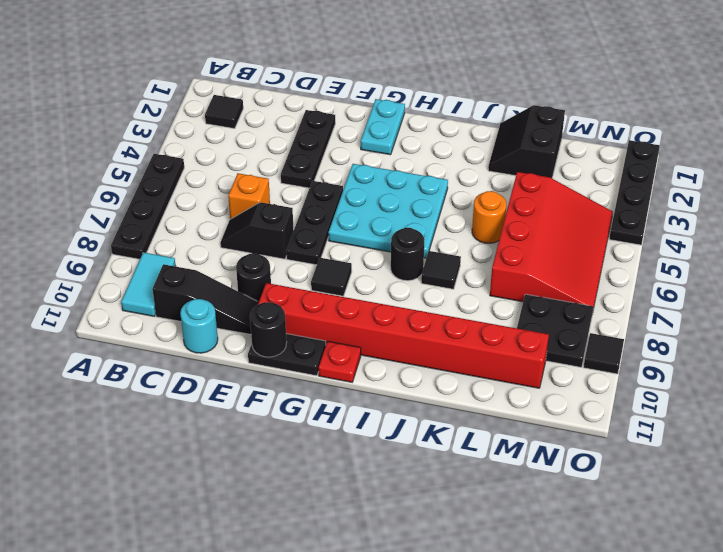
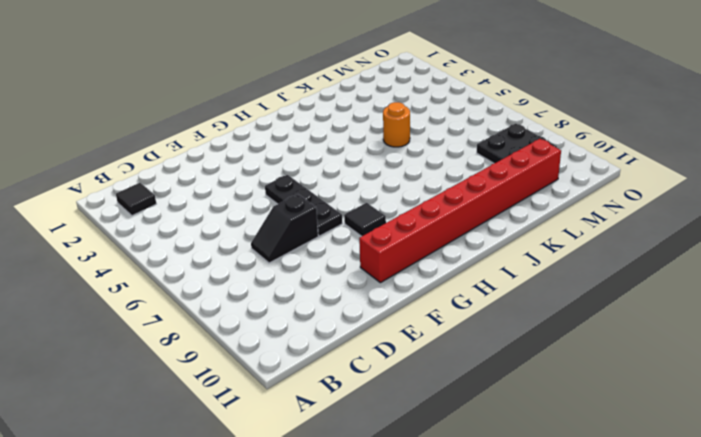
none -> black 1x4 plate [111,154,184,259]
none -> cyan 1x2 tile [121,252,176,316]
none -> black 1x3 slope [153,264,259,334]

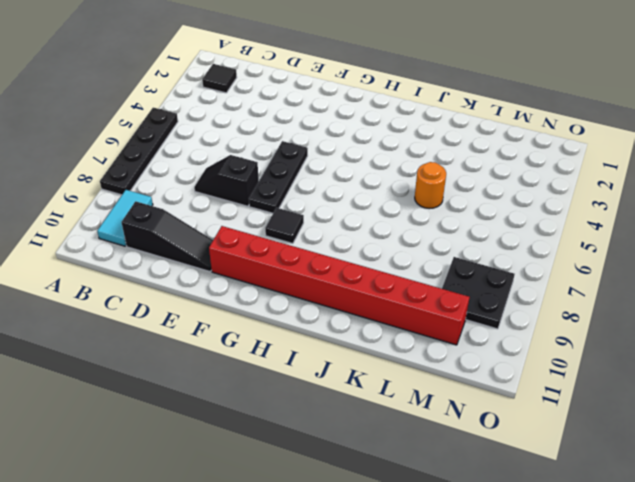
none -> orange 1x1 brick [228,173,270,219]
none -> cyan 1x1 round brick [180,299,218,353]
none -> black 1x3 plate [281,110,335,188]

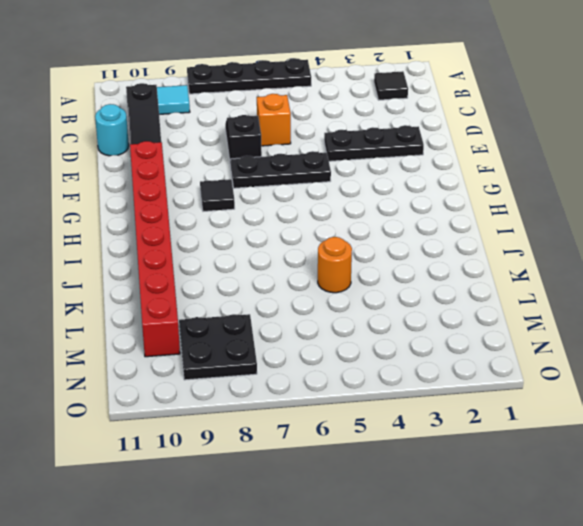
none -> black 1x1 round brick [236,253,271,302]
none -> black 1x2 plate [248,334,326,376]
none -> cyan 1x2 plate [361,99,405,155]

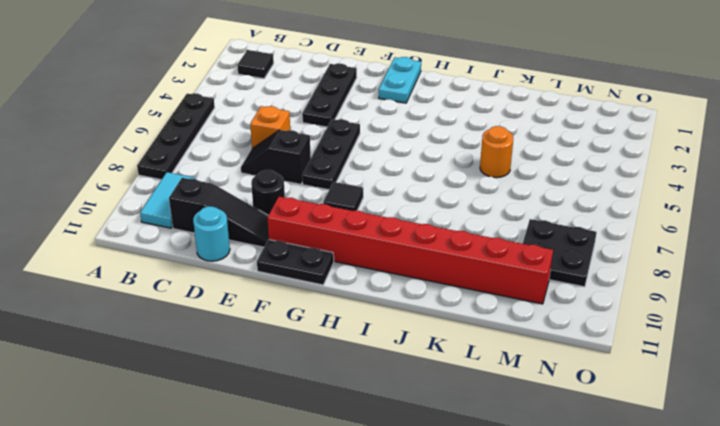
none -> cyan 3x3 plate [328,164,448,258]
none -> red 1x1 plate [319,341,361,382]
none -> black 1x1 round brick [391,228,425,281]

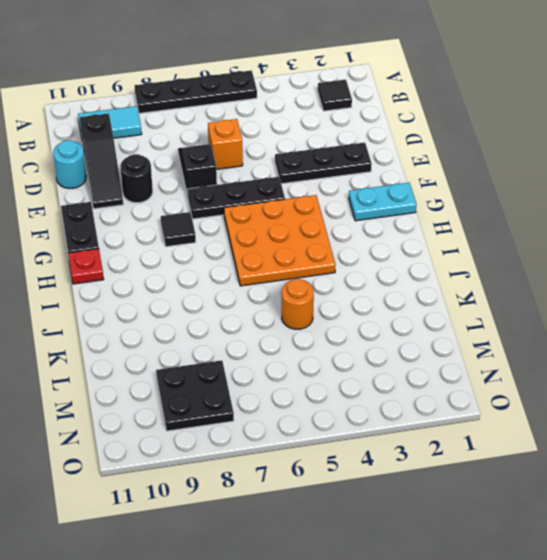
orange 3x3 plate [224,195,336,286] -> cyan 3x3 plate [328,164,448,258]
none -> red 1x8 brick [258,283,549,388]
none -> black 1x1 round brick [391,228,425,281]
none -> black 1x1 tile [421,251,461,289]

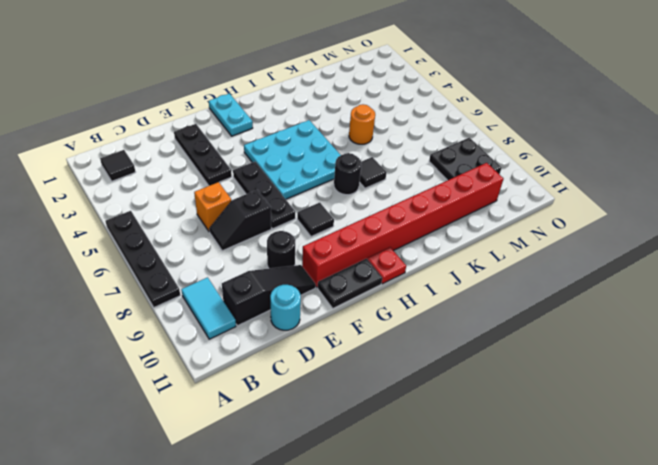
none -> black 2x2 slope [488,105,565,178]
none -> red 3x4 slope [490,172,613,309]
none -> black 1x4 plate [609,140,660,245]

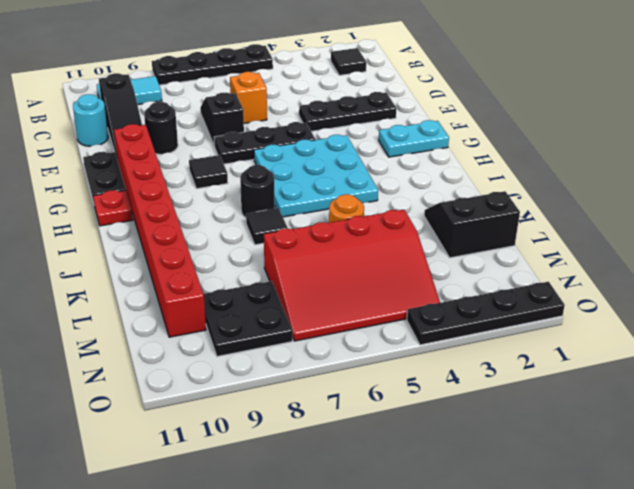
none -> black 1x1 tile [584,333,624,374]
none -> black 1x1 round brick [250,302,287,357]

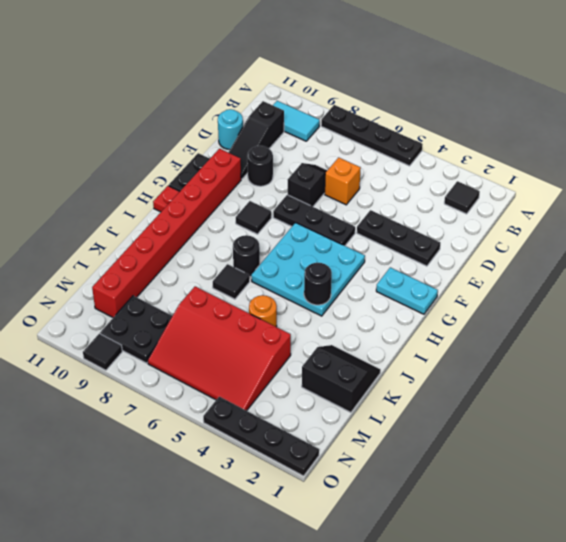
black 1x1 round brick [304,263,332,305] -> black 1x1 round brick moved to [250,302,287,357]

